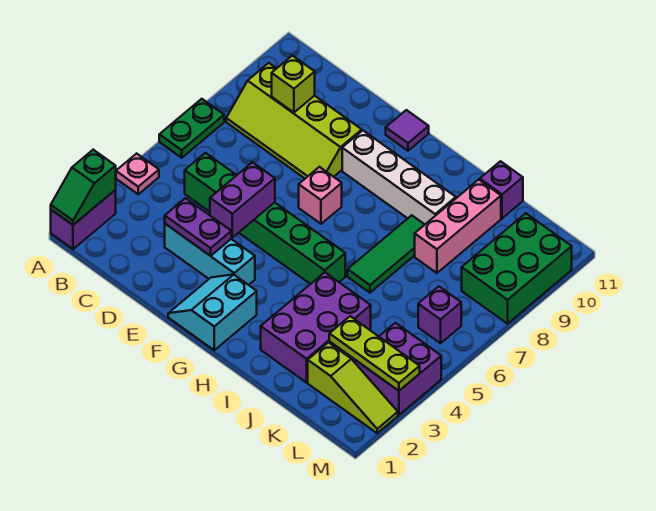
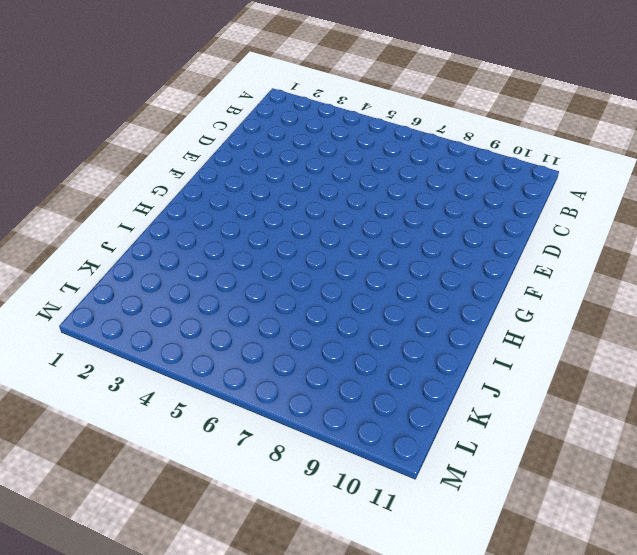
none -> purple 1x2 brick [51,190,116,249]
none -> pink 1x1 plate [116,154,159,194]
none -> green 1x2 plate [159,99,224,158]

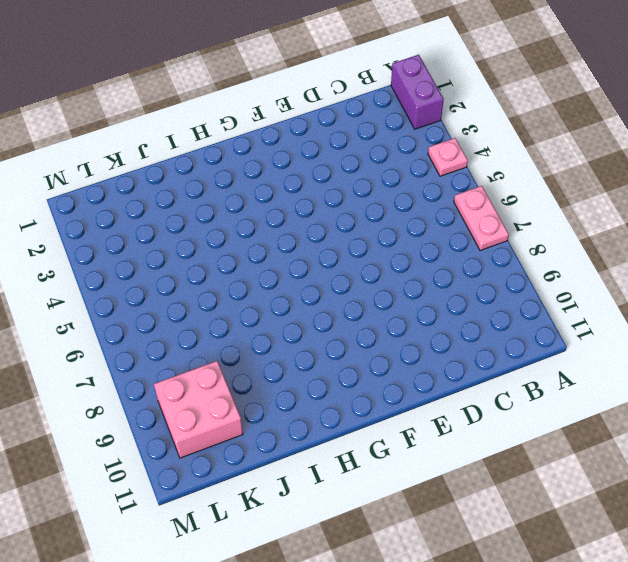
pink 1x2 plate [454,186,509,251] -> green 1x2 plate [159,99,224,158]
pink 2x2 brick [154,361,243,458] -> green 2x3 brick [462,213,572,324]
none -> lime 2x4 slope [226,63,362,178]
none -> green 1x6 brick [185,153,345,284]
none -> cyan 1x3 brick [165,224,255,285]

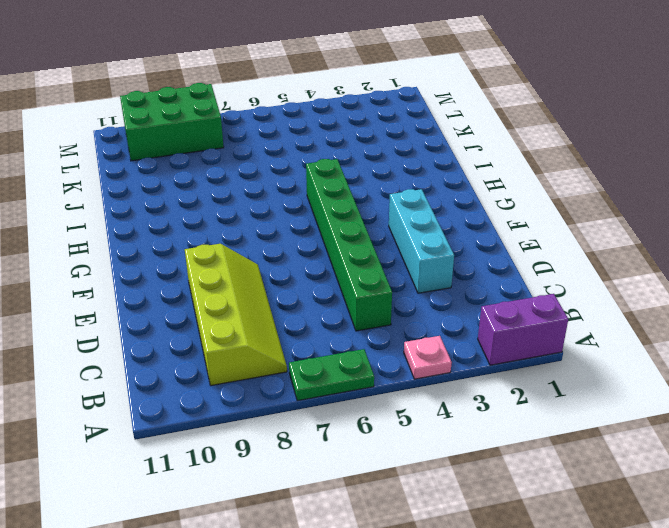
none -> cyan 2x2 slope [168,275,257,350]
none -> pink 1x1 brick [299,167,342,224]
none -> white 1x4 brick [342,131,456,224]

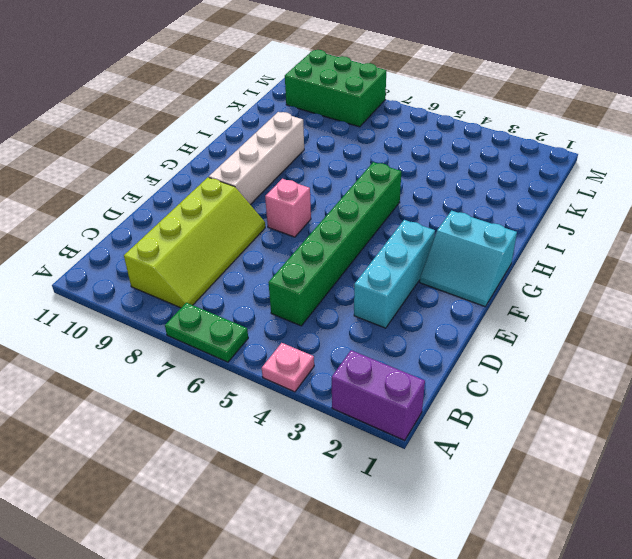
none -> purple 1x1 tile [386,110,429,151]
none -> purple 2x3 brick [261,272,371,383]
none -> green 1x3 tile [348,215,425,293]

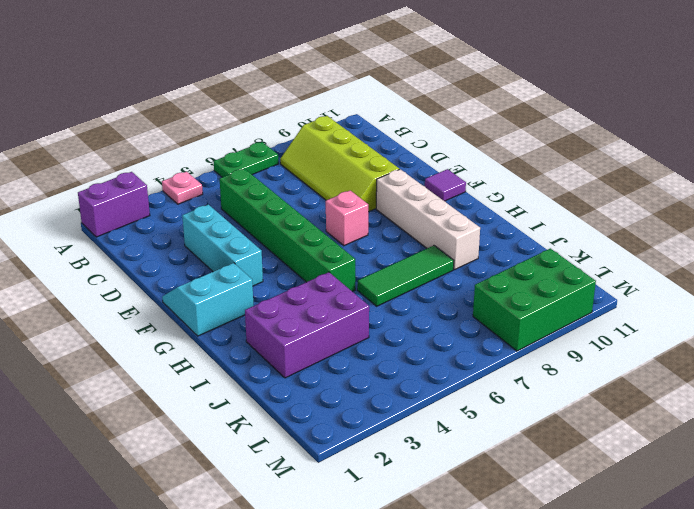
none -> pink 1x3 brick [415,180,501,273]
none -> purple 1x1 brick [480,161,523,218]
none -> lime 1x3 slope [308,343,398,433]

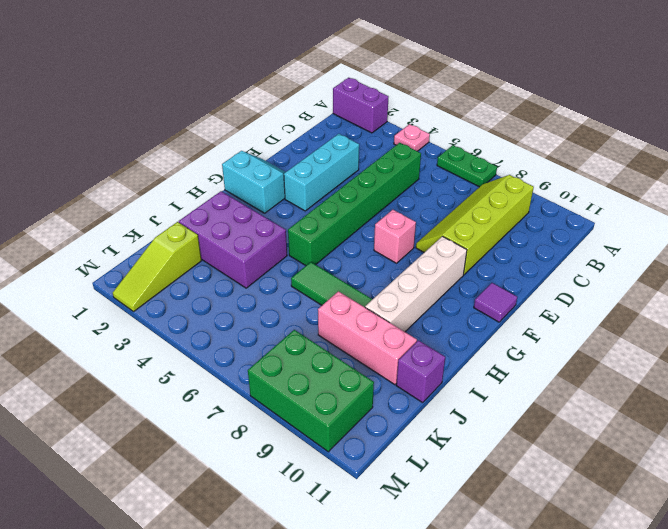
none -> purple 2x2 brick [353,323,441,415]
none -> purple 1x1 brick [418,286,461,343]
none -> green 1x2 slope [51,150,116,225]

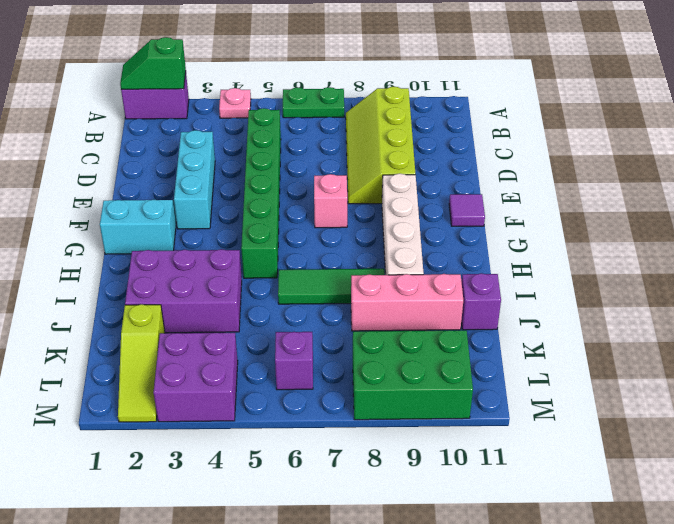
none -> lime 1x1 brick [272,56,315,112]
none -> purple 1x2 plate [165,198,231,256]
none -> purple 1x2 brick [210,162,275,238]

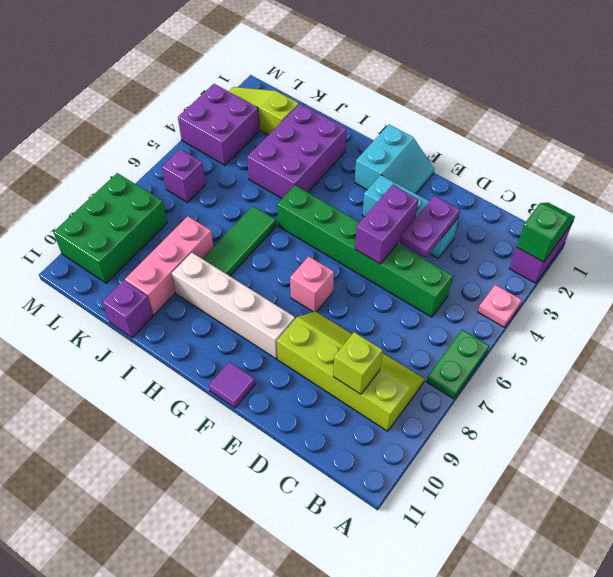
purple 1x2 plate [400,196,460,258] -> purple 1x2 plate turned to [165,198,231,256]
none -> lime 1x3 plate [329,316,420,391]

